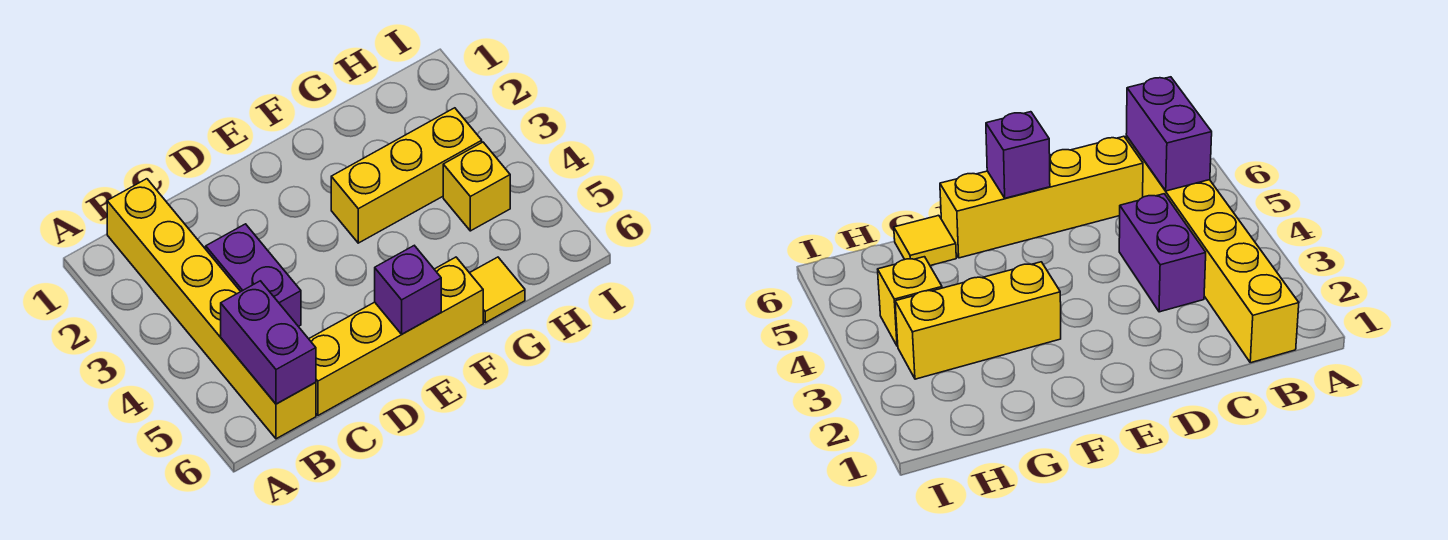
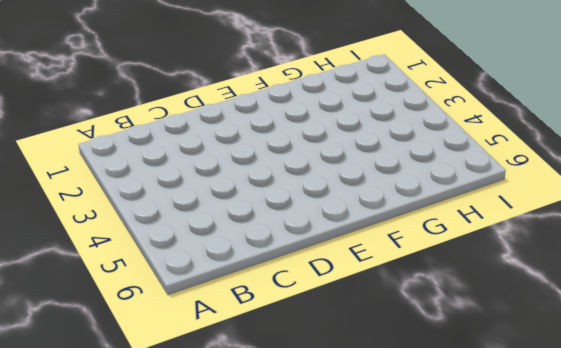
none -> yellow 1x6 brick [107,179,316,439]
none -> purple 1x2 brick [206,224,301,327]

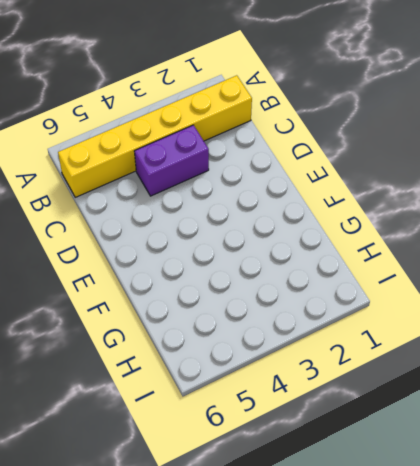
none -> yellow 1x4 brick [309,257,483,415]
none -> yellow 1x3 brick [331,108,482,243]

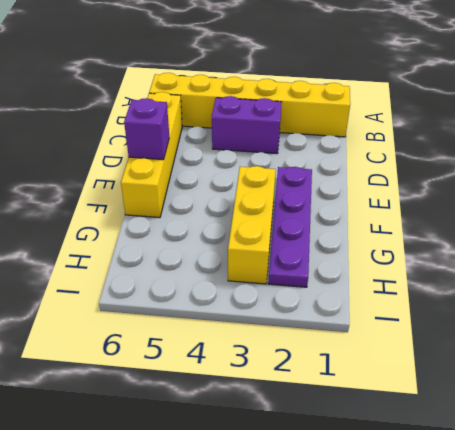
purple 1x4 plate [268,167,312,287] -> none
none -> yellow 1x1 tile [470,257,525,323]
none -> yellow 1x1 brick [443,142,510,231]

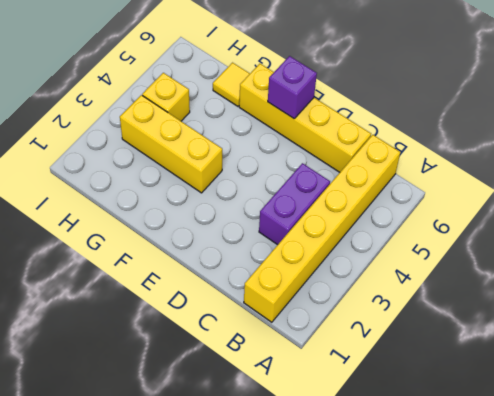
none -> purple 1x2 brick [221,281,316,404]

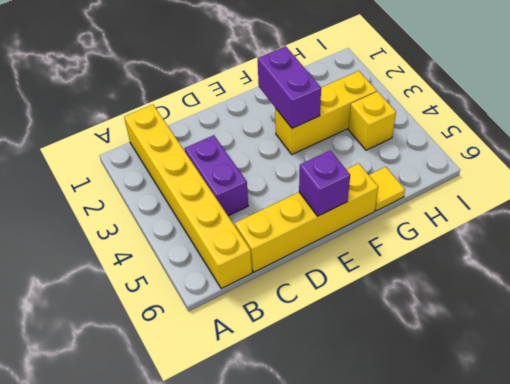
purple 1x2 brick [258,46,321,128] -> purple 1x2 brick moved to [221,281,316,404]

